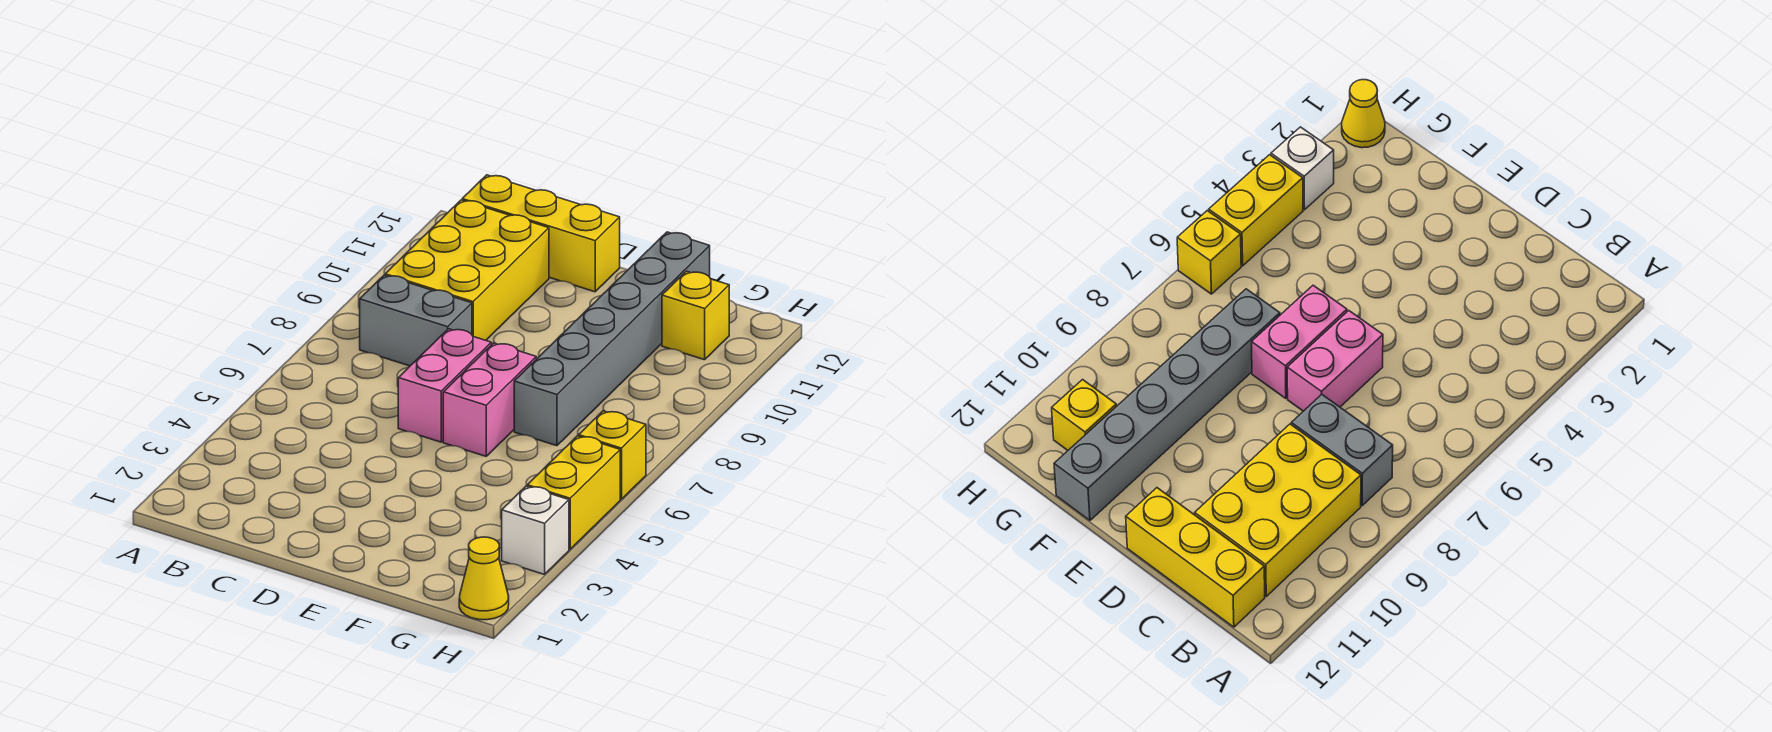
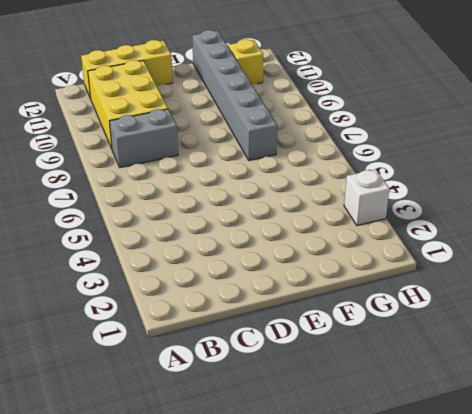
none -> pink 1x2 brick [398,329,491,442]
none -> pink 1x2 brick [443,343,536,456]

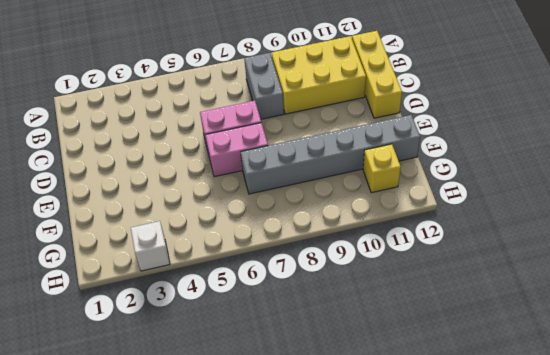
none -> yellow 1x1 cone [459,537,509,620]
none -> yellow 1x2 brick [527,436,620,549]

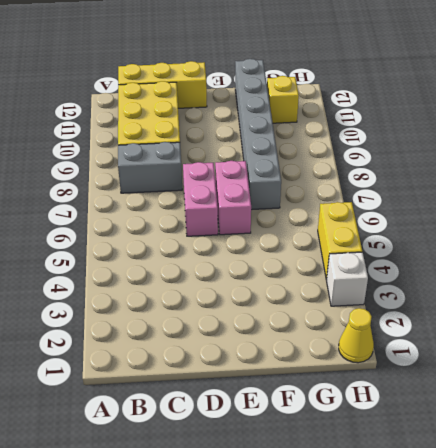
none -> yellow 1x1 brick [579,411,646,499]

